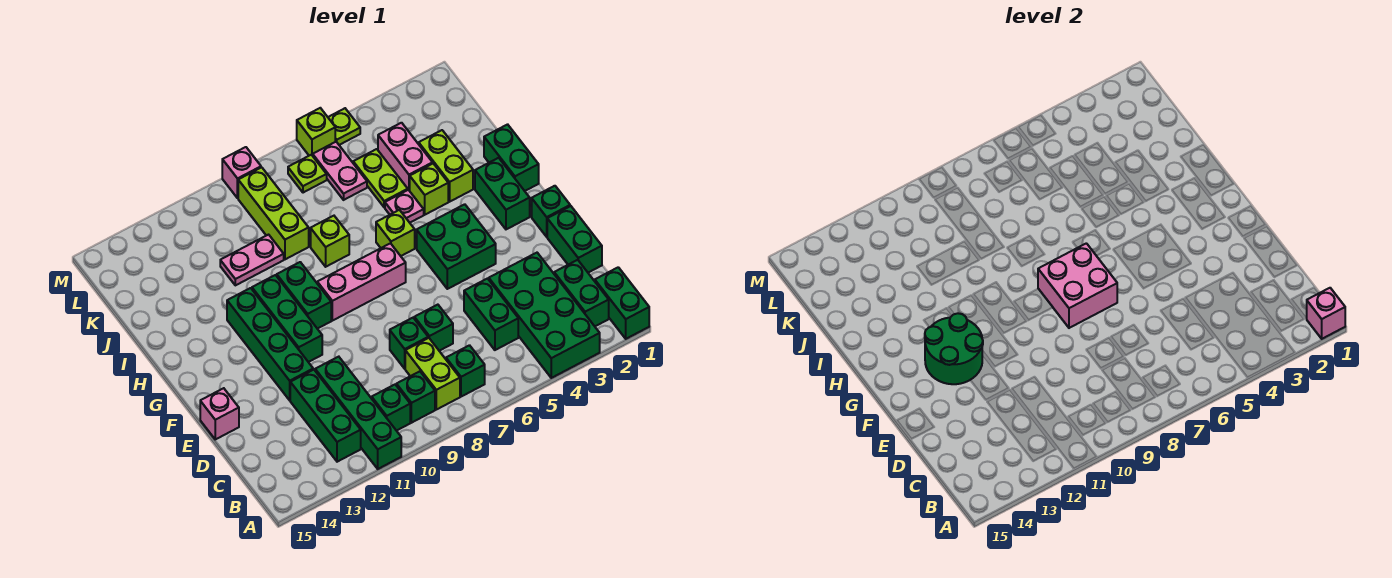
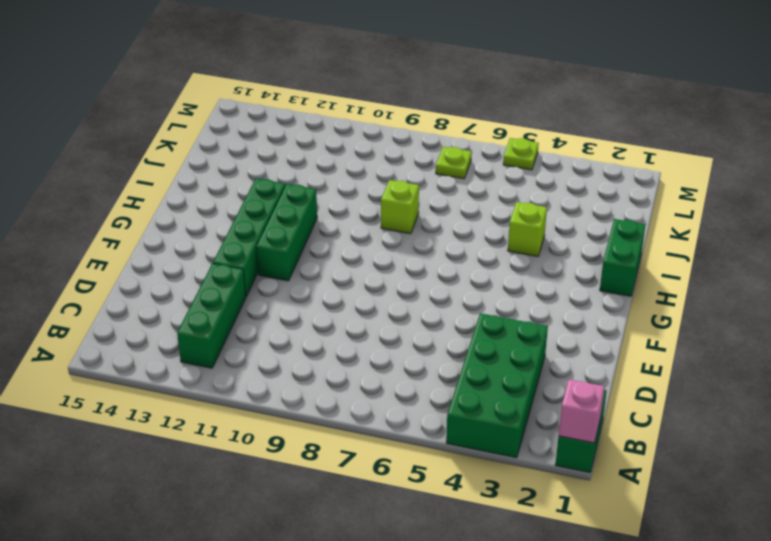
none -> green 1x4 brick [315,357,401,469]
none -> green 1x2 brick [554,260,609,326]
none -> green 1x1 brick [446,345,485,397]
none -> lime 1x2 brick [405,338,460,410]

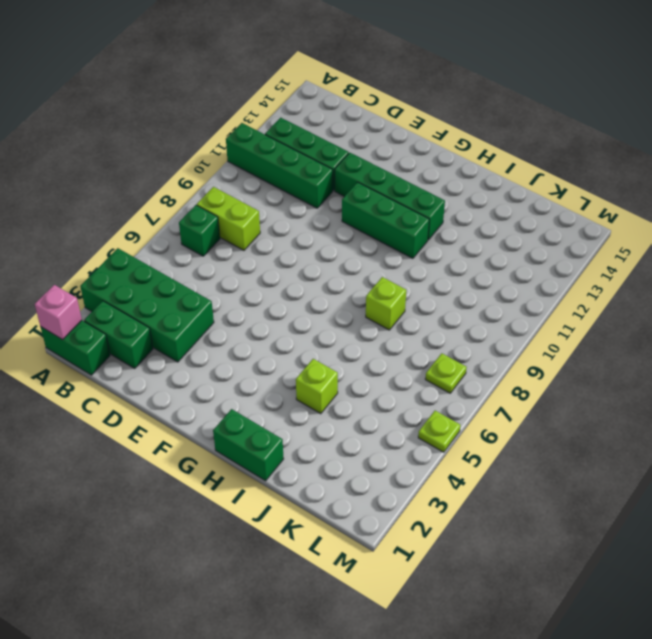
none -> green 1x1 brick [396,371,435,423]
none -> green 1x1 brick [372,385,410,431]
none -> green 1x2 brick [464,279,518,350]
none -> green 1x2 brick [547,206,602,273]

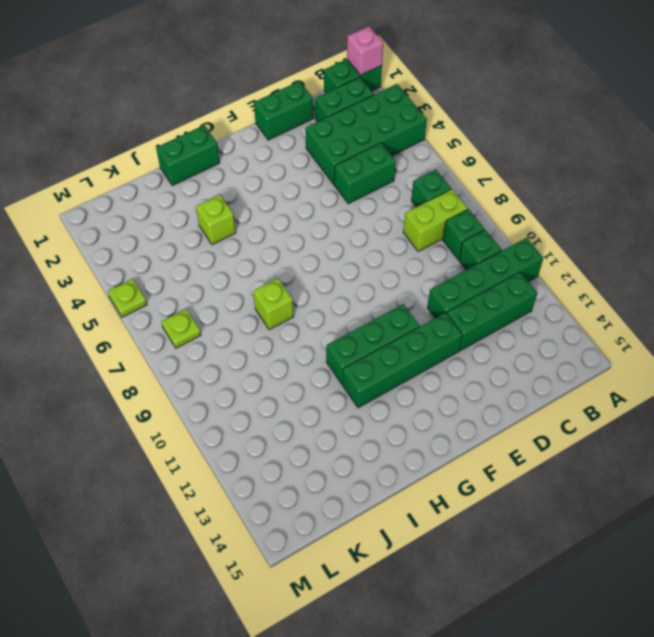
none -> green 1x1 brick [414,305,453,351]
none -> green 1x1 brick [390,318,428,369]
none -> pink 1x1 brick [200,388,239,439]
none -> green 1x1 brick [532,186,570,237]

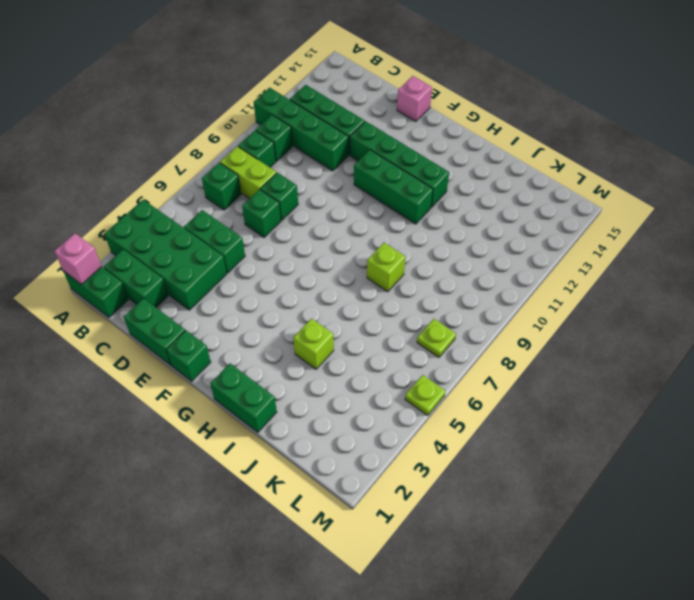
none -> green 2x2 brick [417,204,496,289]
none -> green 1x2 brick [475,158,530,229]
none -> pink 1x3 brick [317,243,406,321]
none -> green 1x2 brick [277,262,331,329]

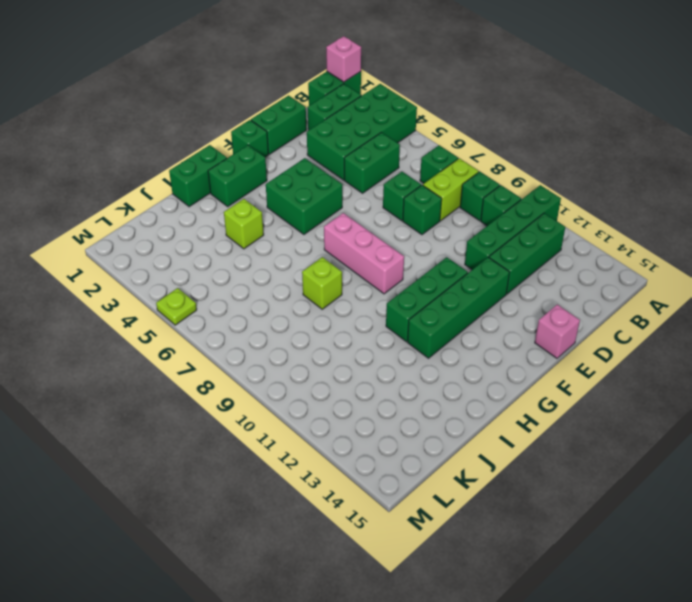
none -> green 1x2 brick [277,262,331,329]
none -> lime 1x1 brick [376,210,415,256]
none -> lime 1x2 brick [419,130,473,202]
none -> pink 1x1 plate [385,190,424,223]

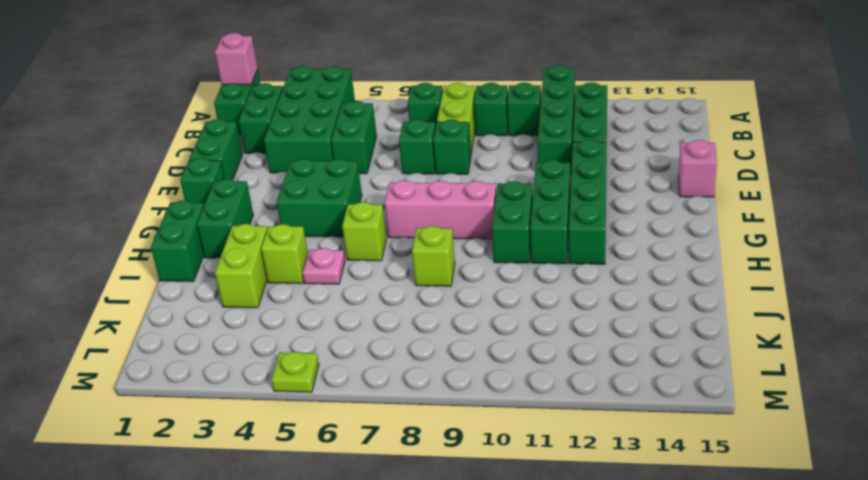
none -> pink 1x2 brick [378,123,433,191]
none -> lime 1x2 plate [353,149,408,207]
none -> lime 1x3 brick [238,167,309,259]
none -> pink 1x2 plate [220,235,284,285]

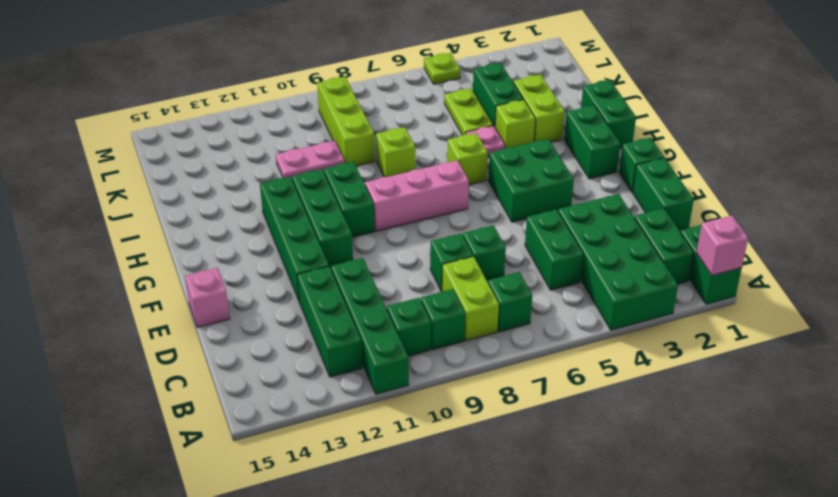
green 1x2 brick [473,63,523,126] -> pink 1x2 brick [378,123,433,191]
none -> pink 1x2 plate [313,142,367,200]
none -> lime 1x1 plate [288,155,327,193]
none -> lime 1x1 brick [297,108,335,156]
none -> pink 1x1 brick [222,147,261,198]

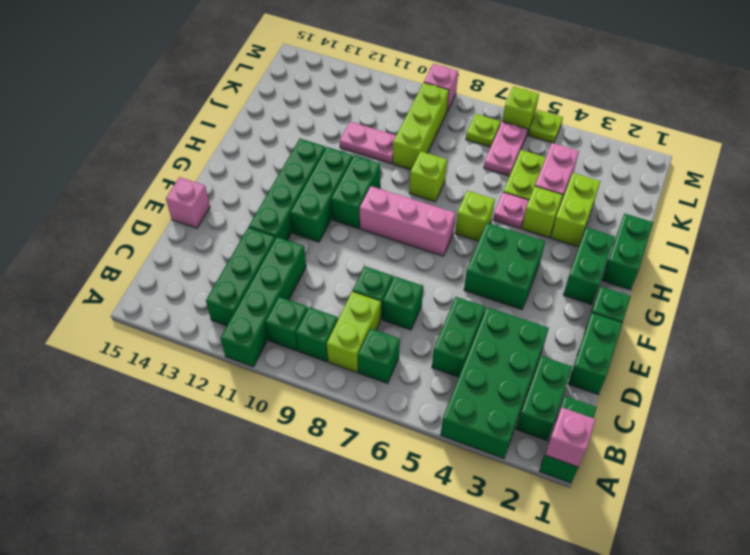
none -> pink 2x2 brick [1038,243,1117,328]
none -> green 2x2 round brick [925,313,983,384]

